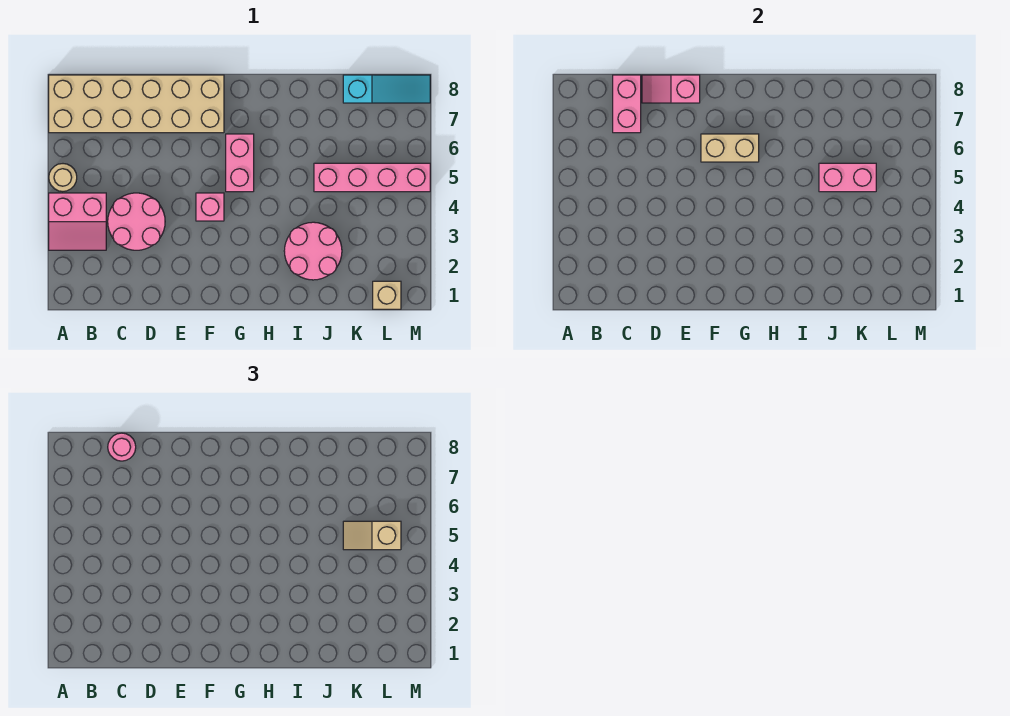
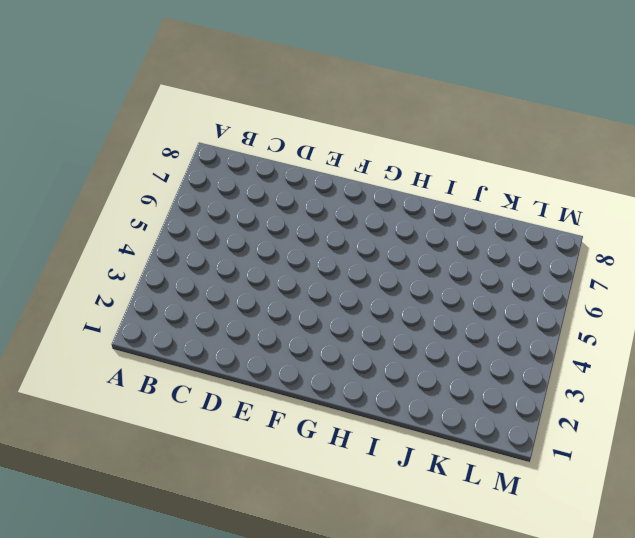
none -> pink 2x2 slope [49,193,106,250]
none -> tan 1x1 round brick [49,164,77,191]
none -> tan 2x6 brick [49,75,224,133]

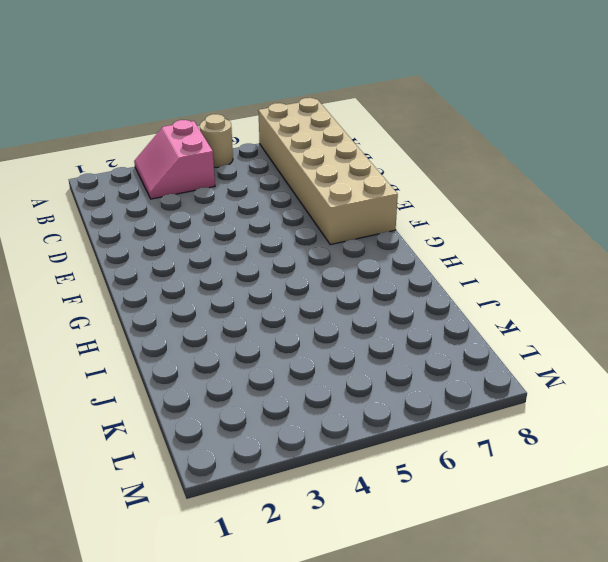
none -> pink 2x2 round brick [108,193,165,250]
none -> pink 1x1 brick [196,193,224,221]
none -> pink 1x2 brick [226,134,254,192]

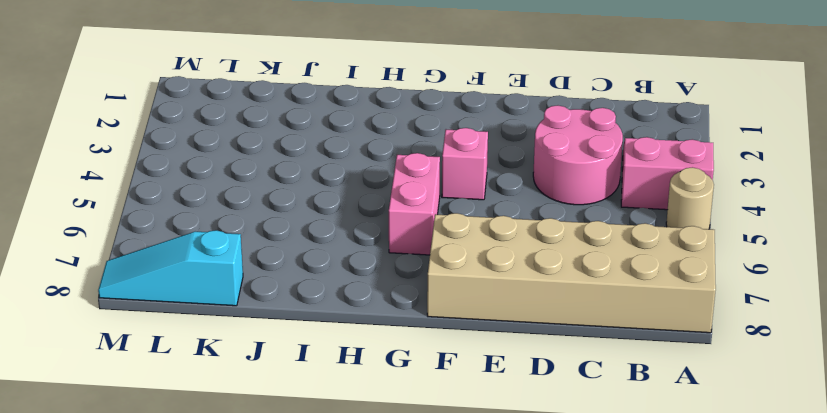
none -> pink 2x2 round brick [284,222,342,280]
none -> pink 1x4 brick [314,163,430,192]
none -> tan 1x1 brick [373,281,401,309]

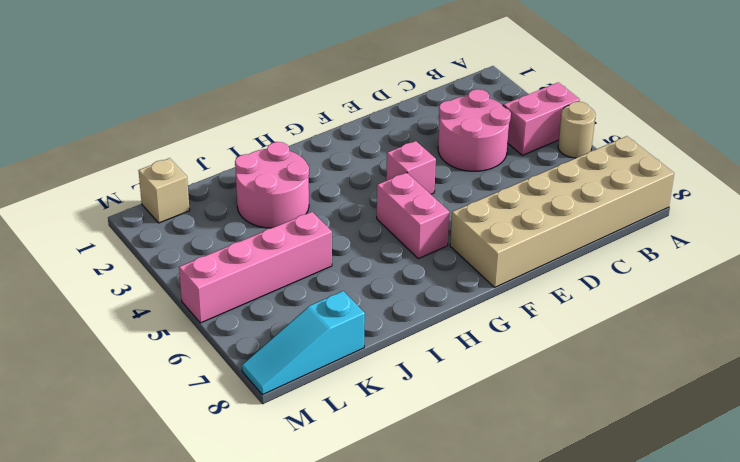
none -> pink 1x2 brick [613,75,641,133]
none -> pink 1x2 slope [642,75,700,103]
none -> tan 1x2 brick [701,134,759,162]

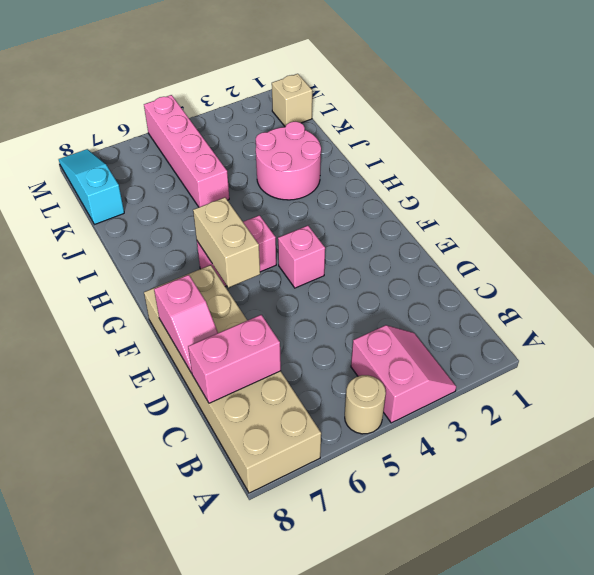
none -> pink 2x2 round brick [108,193,165,250]
none -> pink 1x2 brick [819,163,876,192]
none -> pink 1x1 round brick [108,433,136,461]

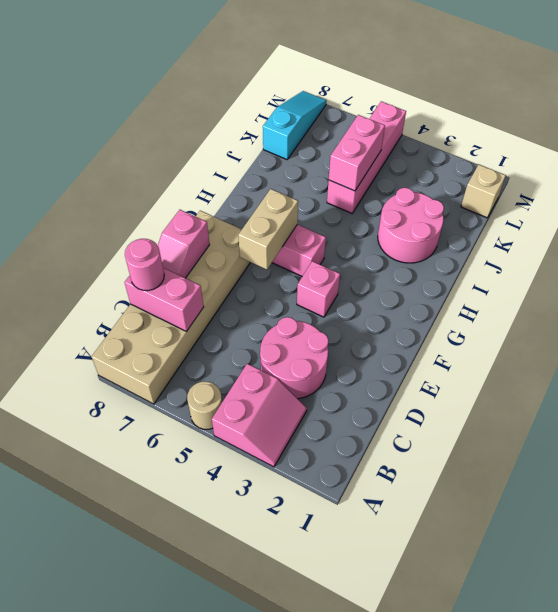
none -> tan 1x2 slope [343,521,401,550]

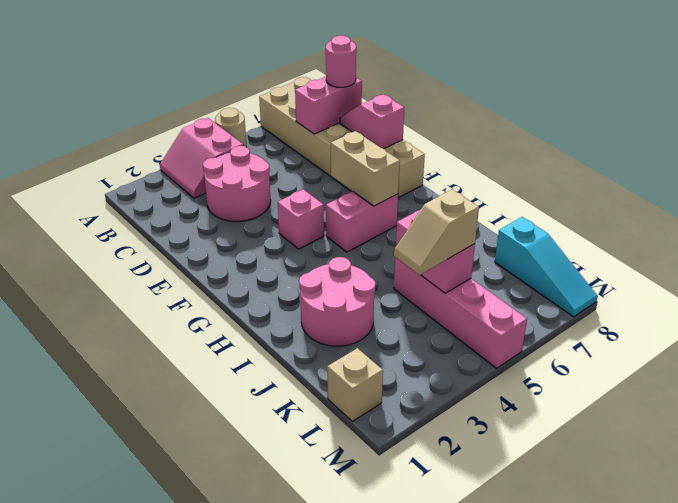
tan 1x2 slope [394,189,479,275] -> tan 1x2 slope turned to [343,521,401,550]

